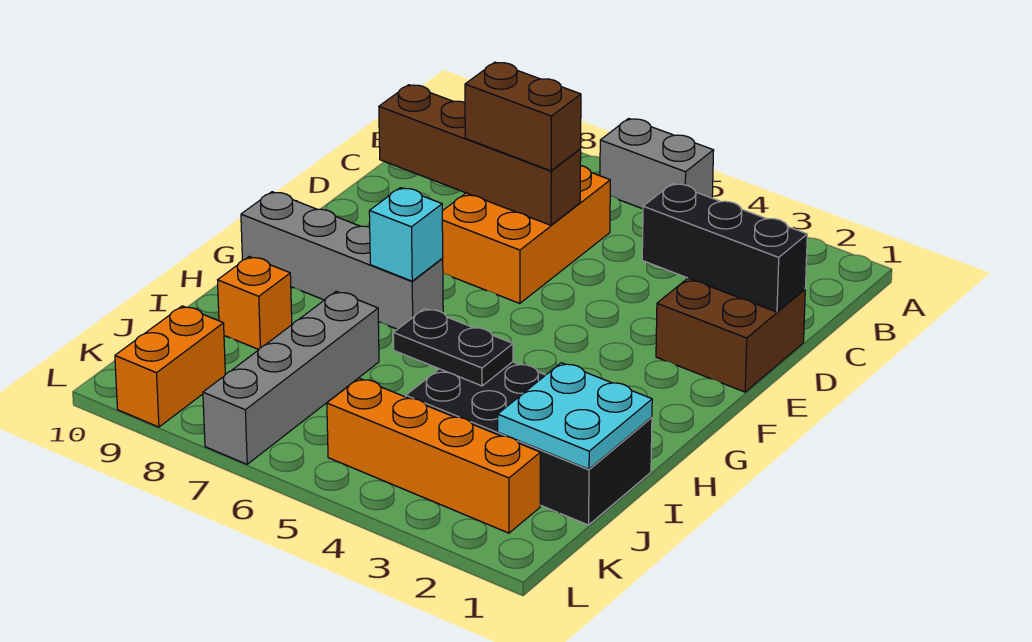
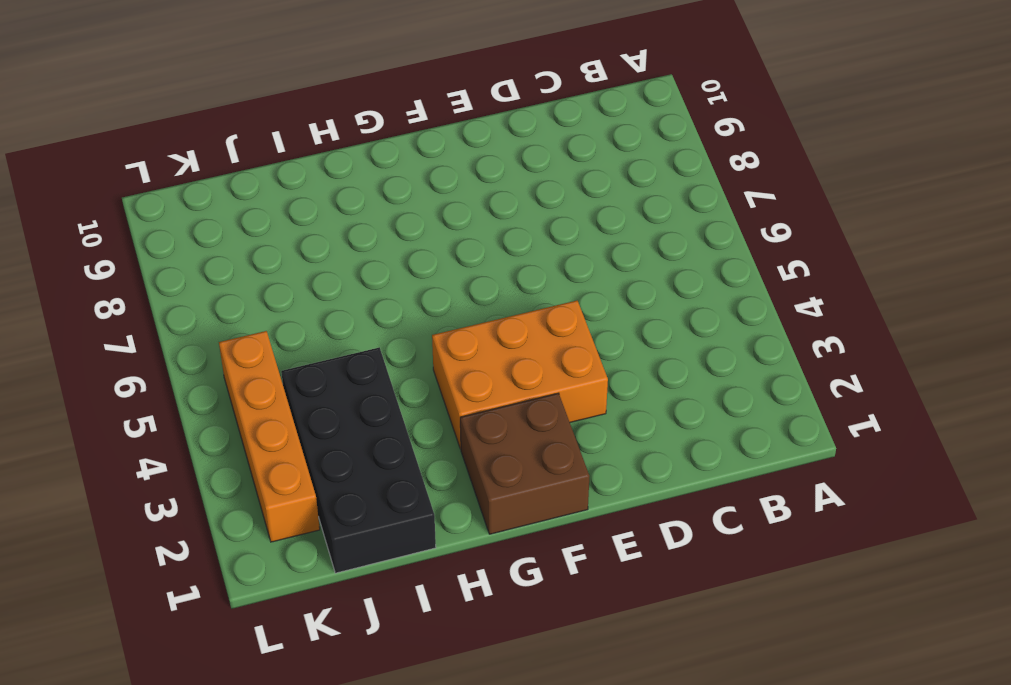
orange 2x3 brick [432,301,608,449] -> orange 2x3 brick moved to [442,166,610,303]
brown 2x2 brick [460,393,589,534] -> brown 2x2 brick moved to [656,278,805,392]
none -> grey 1x2 brick [600,119,714,209]
none -> grey 1x4 brick [241,192,443,329]
none -> grey 1x4 brick [203,291,379,464]

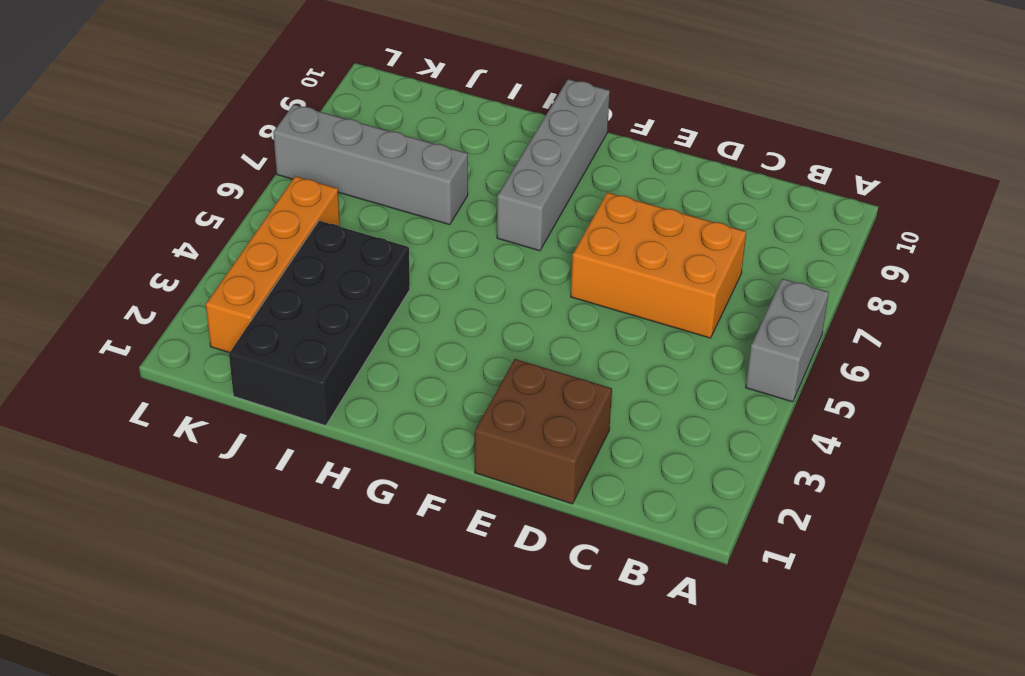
none -> orange 1x1 brick [218,257,292,349]
none -> orange 1x2 brick [115,306,225,427]
none -> black 1x3 brick [642,183,807,312]

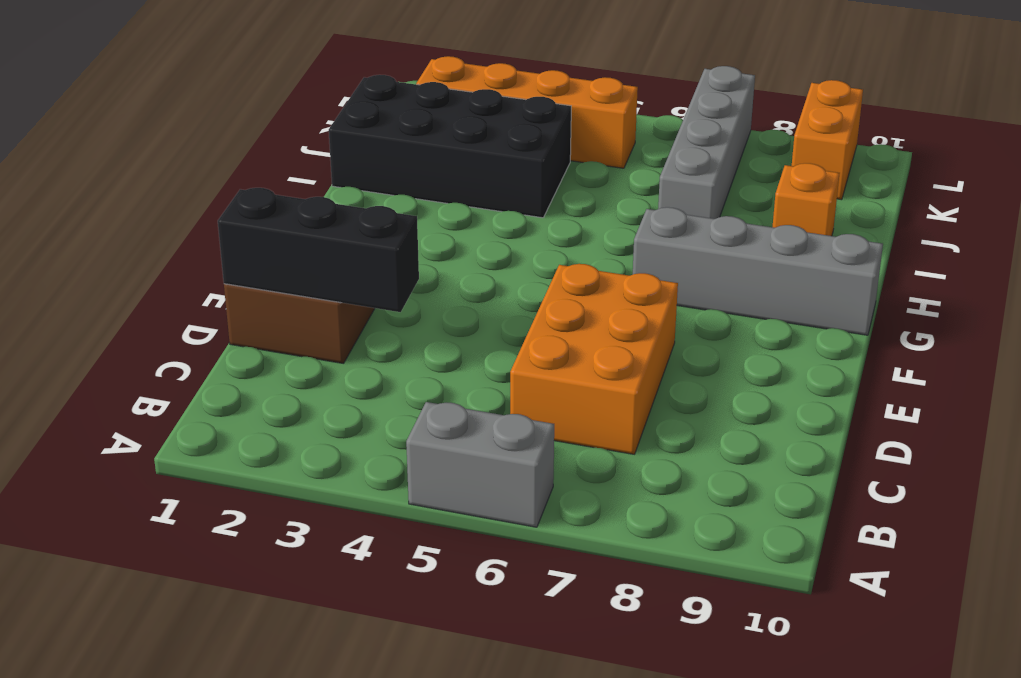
none -> brown 1x4 brick [379,85,581,225]
none -> cyan 1x1 brick [369,188,443,281]
none -> cyan 2x2 plate [498,363,652,469]

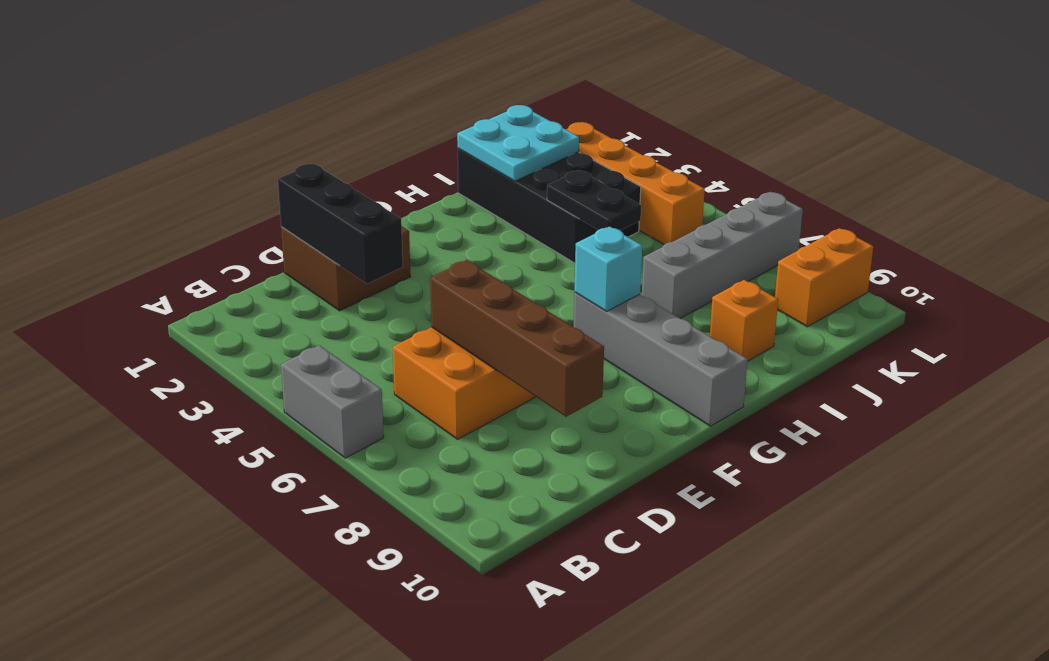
none -> brown 1x2 brick [465,62,581,171]

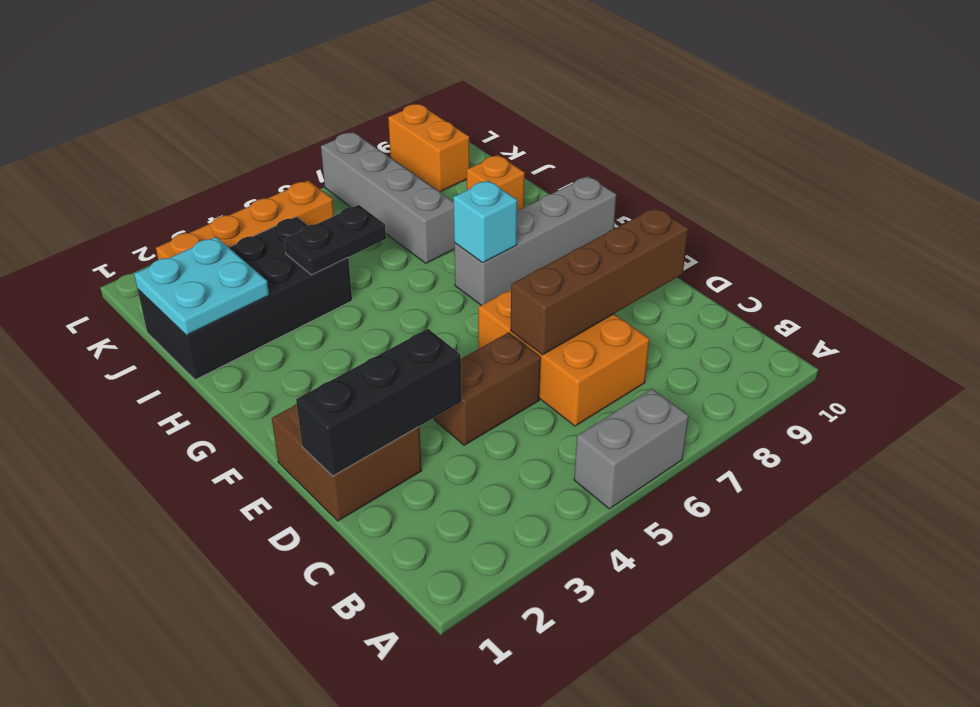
brown 1x2 brick [434,332,541,445] -> brown 1x2 brick moved to [465,62,581,171]

